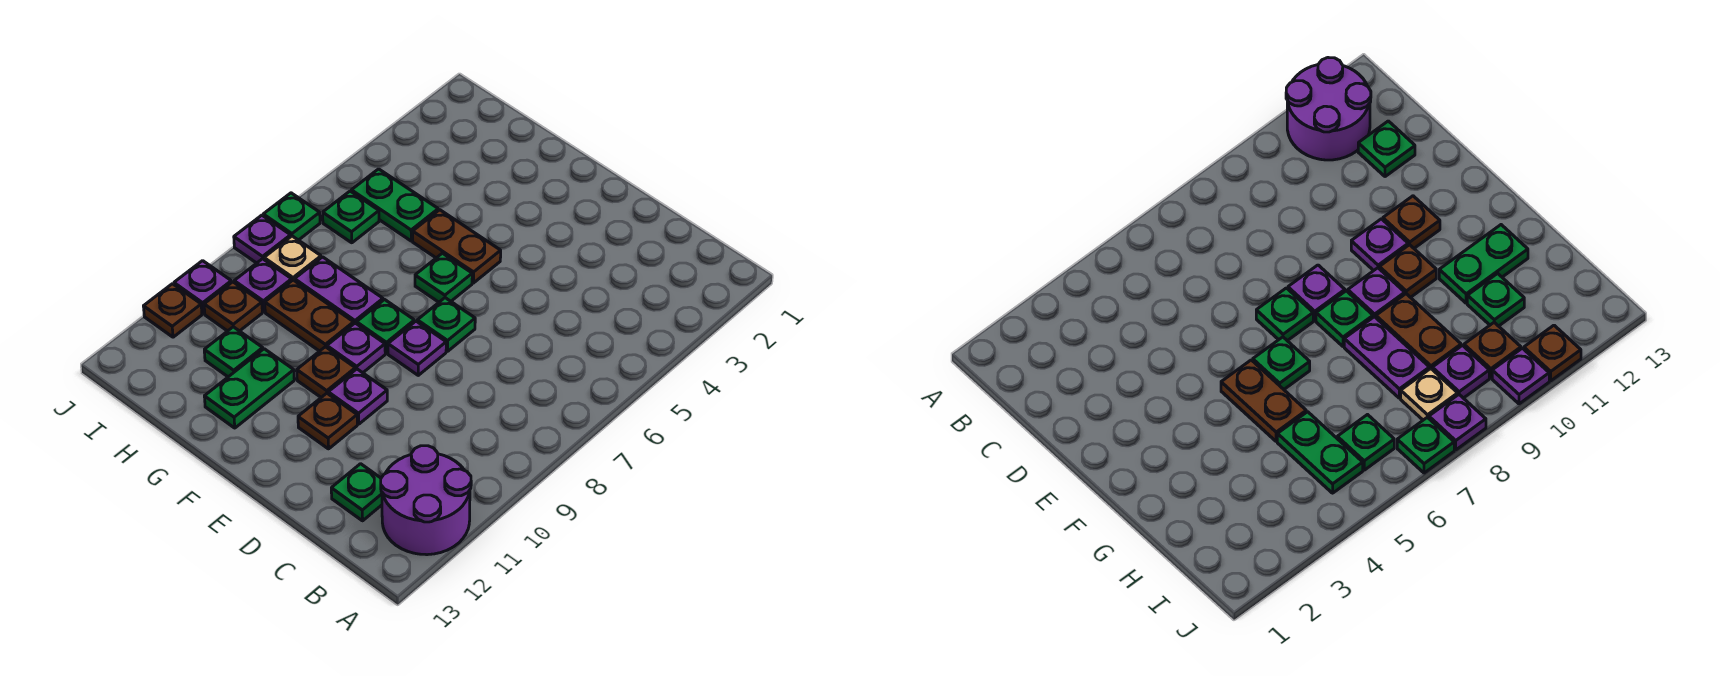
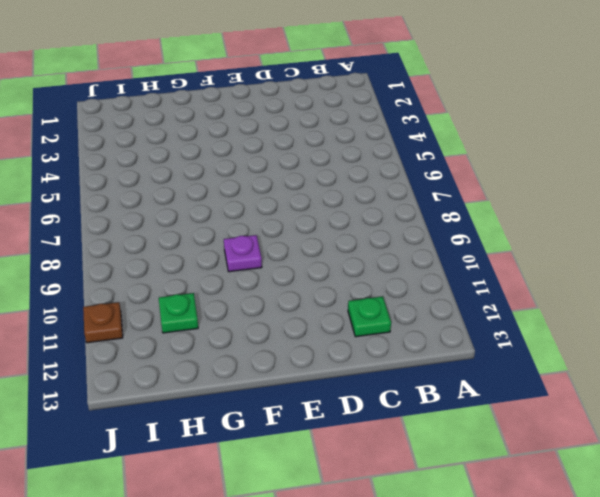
none -> purple 2x2 round brick [381,446,471,555]
none -> green 1x1 plate [417,298,475,351]
none -> purple 1x1 plate [388,321,446,375]

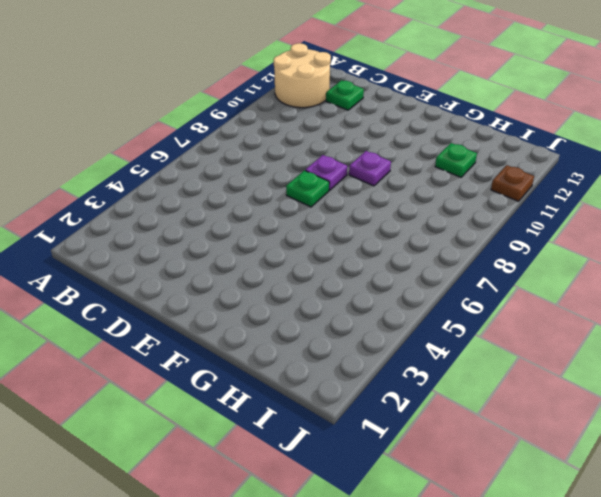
tan 2x2 round brick [274,43,331,108] -> purple 2x2 round brick [381,446,471,555]
none -> purple 1x1 plate [328,369,387,424]
none -> brown 1x1 plate [298,393,357,449]
none -> brown 1x2 plate [413,210,501,283]

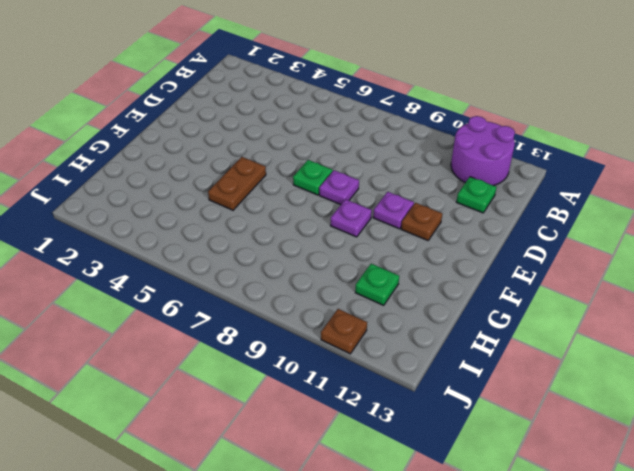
none -> green 1x1 plate [415,253,472,302]
none -> green 1x1 plate [357,300,414,353]
none -> brown 1x1 plate [297,347,355,397]

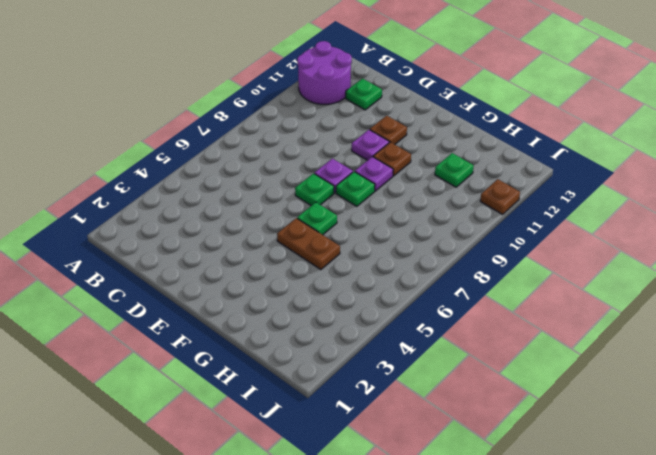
none -> purple 1x2 plate [295,257,383,324]
none -> brown 1x2 plate [265,280,354,351]
none -> green 1x2 plate [204,349,294,428]

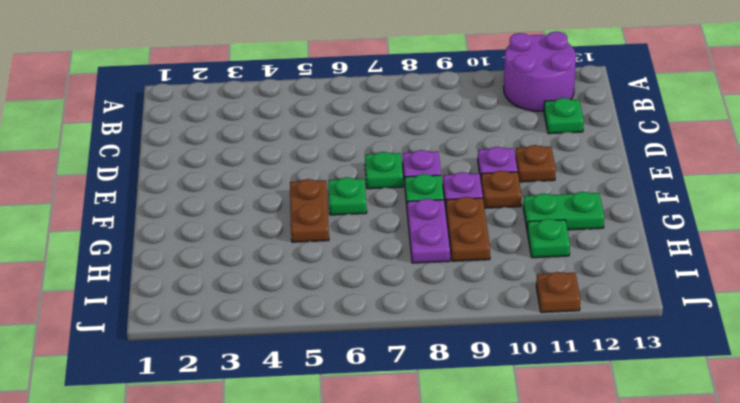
none -> green 1x2 plate [351,169,438,241]
none -> green 1x1 plate [323,191,379,243]
none -> tan 1x1 plate [264,236,321,281]

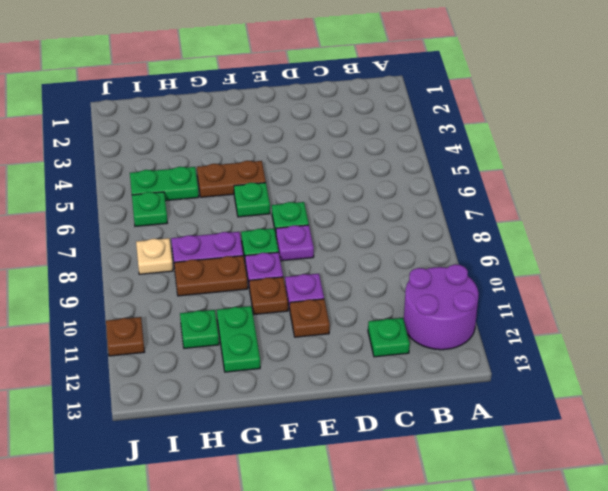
none -> purple 1x1 plate [234,259,292,312]
none -> brown 1x1 plate [204,282,262,331]
none -> green 1x1 plate [263,193,320,240]

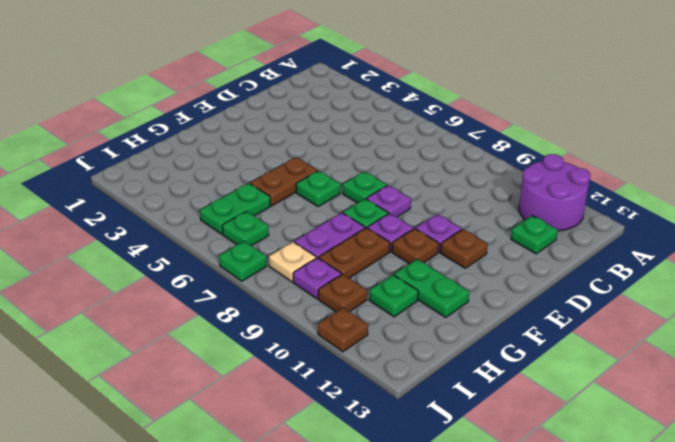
none -> purple 1x1 plate [234,215,291,263]
none -> purple 1x1 plate [174,261,231,314]

